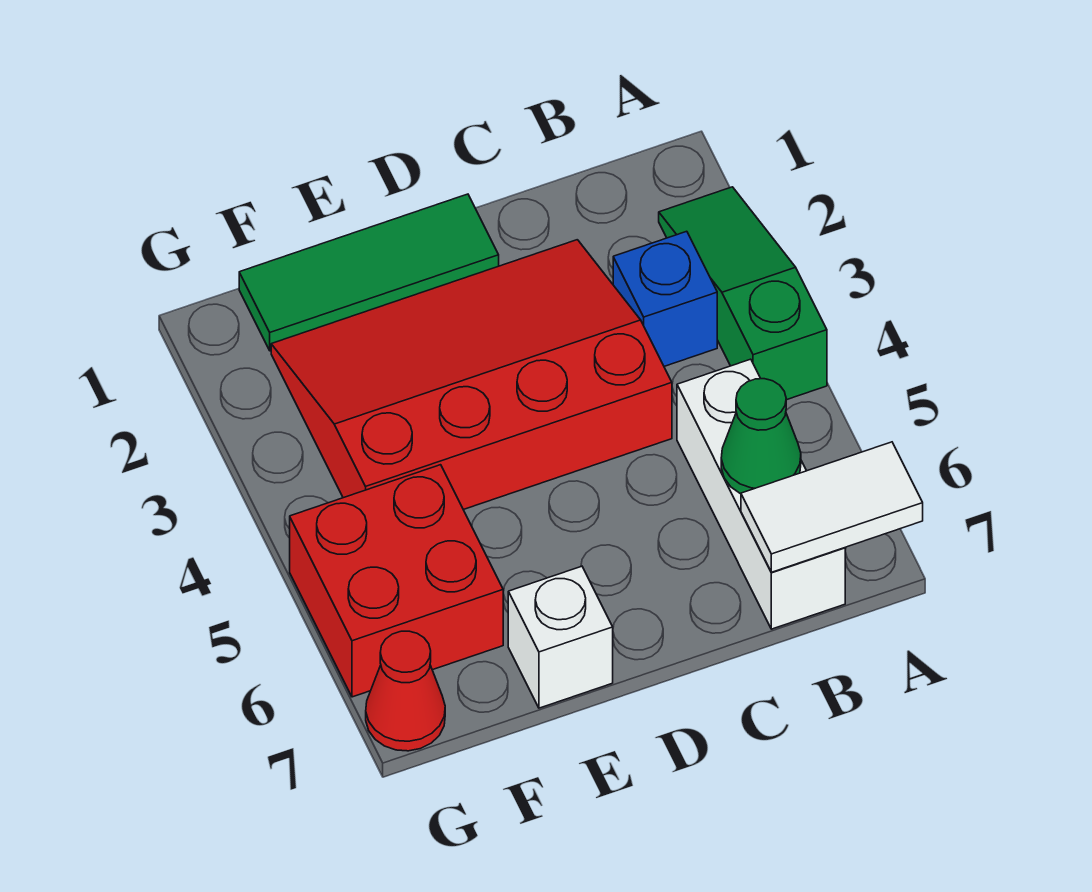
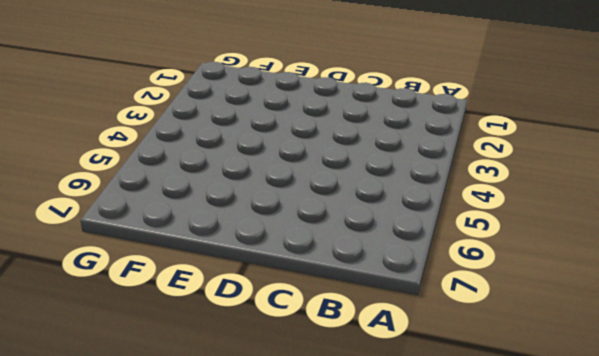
none -> green 1x3 slope [659,187,827,400]
none -> blue 1x1 brick [613,231,717,366]

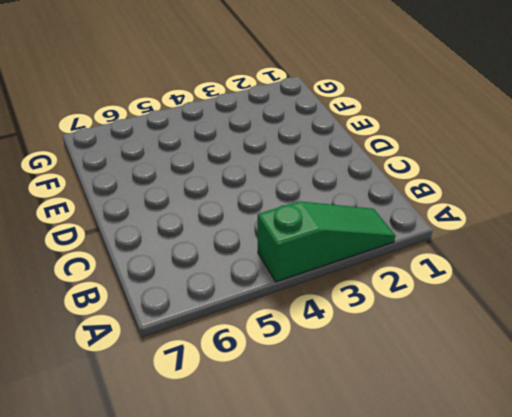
none -> blue 1x1 brick [613,231,717,366]
none -> white 1x3 brick [677,359,845,629]

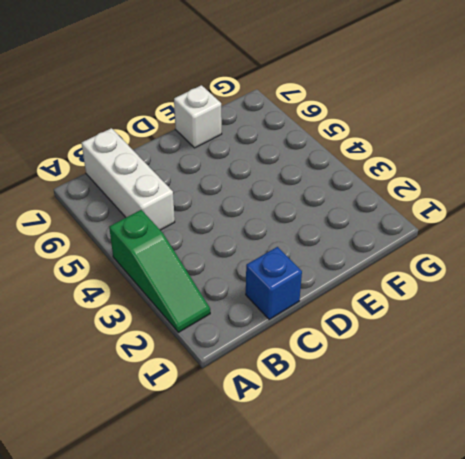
blue 1x1 brick [246,247,302,319] -> blue 1x1 brick moved to [613,231,717,366]
none -> red 3x4 slope [271,240,672,510]
none -> green 1x3 tile [239,194,499,351]

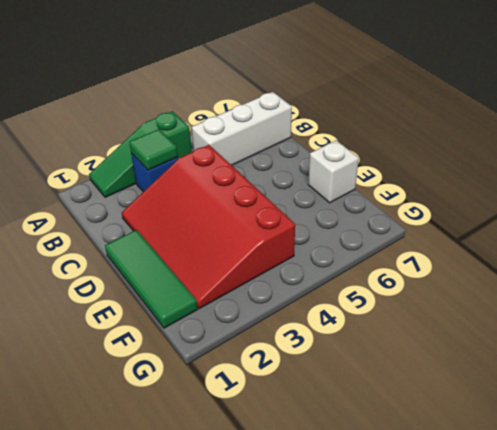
green 1x1 tile [129,129,178,170] -> none
none -> red 2x2 brick [290,465,503,697]
none -> red 1x1 cone [366,631,445,751]

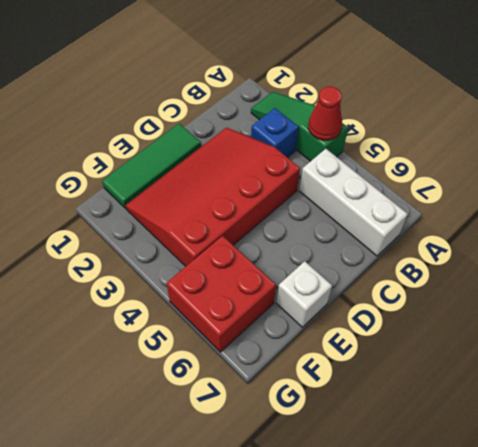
red 1x1 cone [308,87,342,140] -> red 1x1 cone moved to [366,631,445,751]
none -> white 1x2 tile [741,442,923,572]
none -> green 1x1 cone [721,379,801,494]

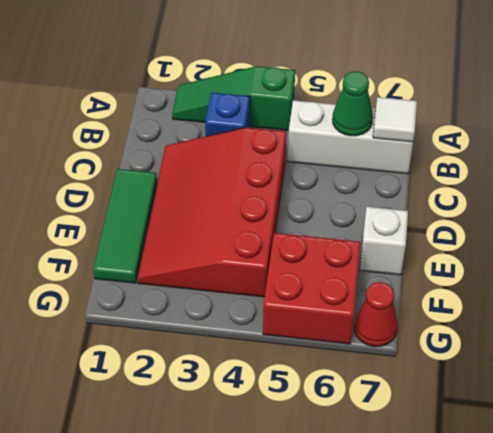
white 1x1 tile [373,97,417,142] -> white 1x2 tile [741,442,923,572]

